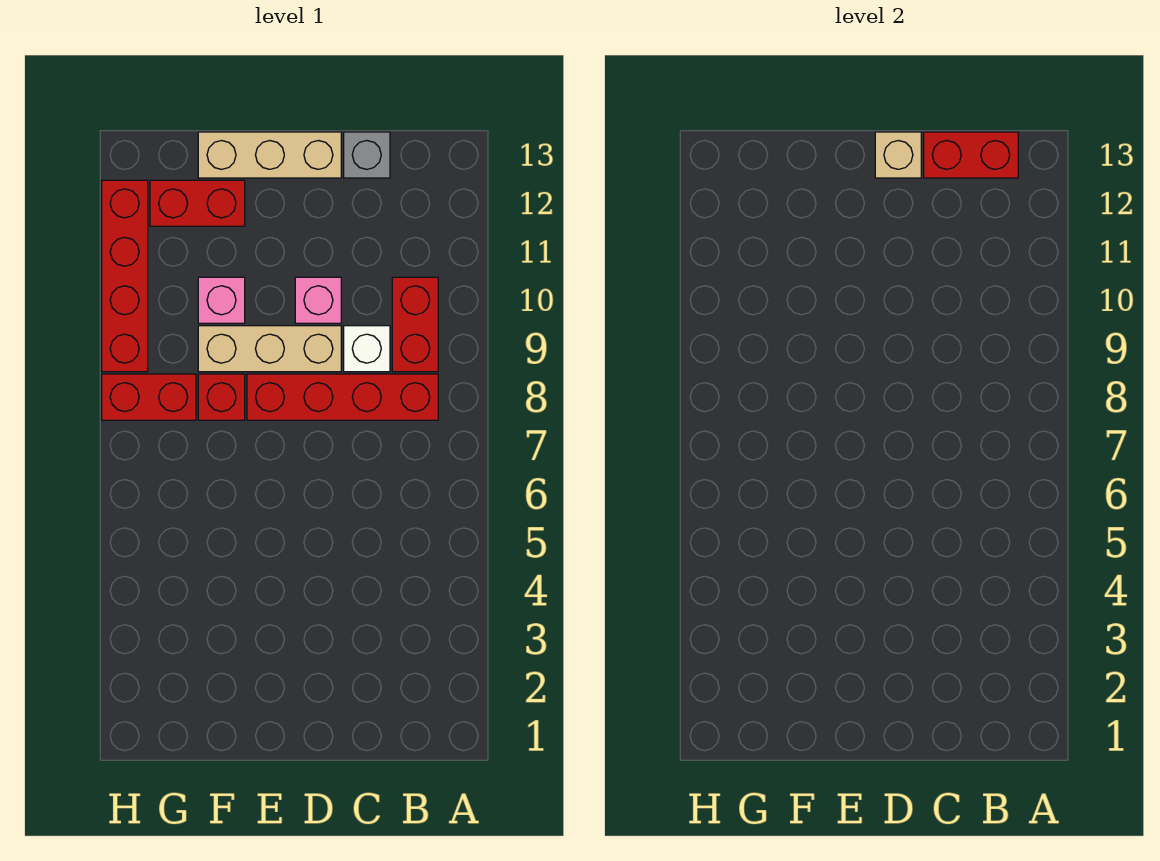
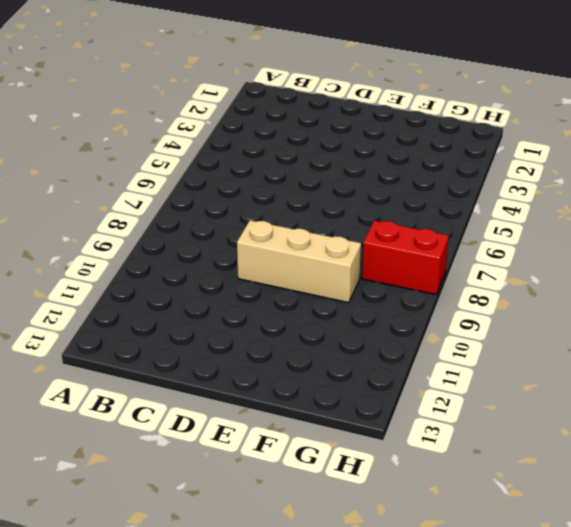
none -> red 1x4 brick [247,374,438,420]
none -> red 1x2 brick [392,277,438,372]
none -> white 1x1 brick [344,326,390,372]

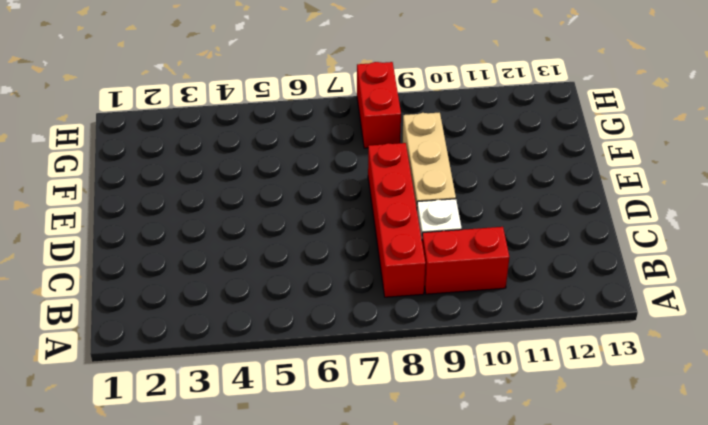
none -> grey 1x1 brick [344,132,390,178]
none -> pink 1x1 brick [295,277,341,323]
none -> tan 1x3 brick [198,132,341,178]

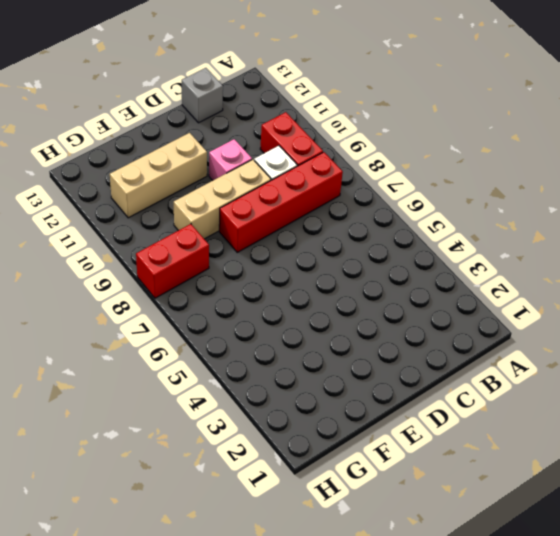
tan 1x3 brick [110,133,207,218] -> tan 1x3 brick moved to [198,132,341,178]
none -> red 1x1 brick [198,374,245,420]
none -> pink 1x1 brick [198,277,245,323]
none -> red 1x2 brick [150,180,245,226]

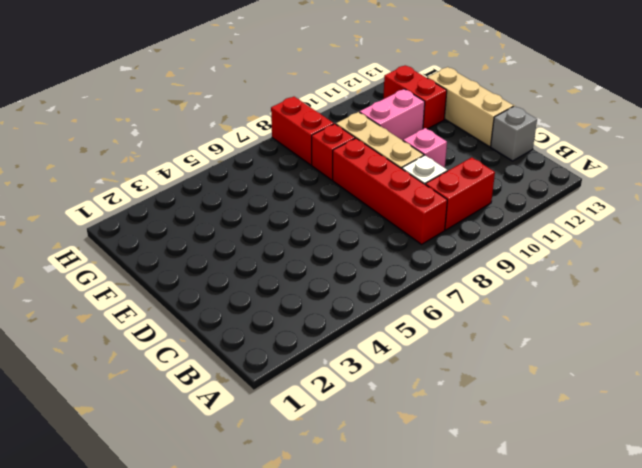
pink 1x2 brick [360,89,425,140] -> pink 1x1 brick [198,277,245,323]
none -> red 1x4 brick [102,180,148,372]
none -> red 1x2 brick [924,132,1018,178]
none -> tan 1x1 brick [875,132,921,178]

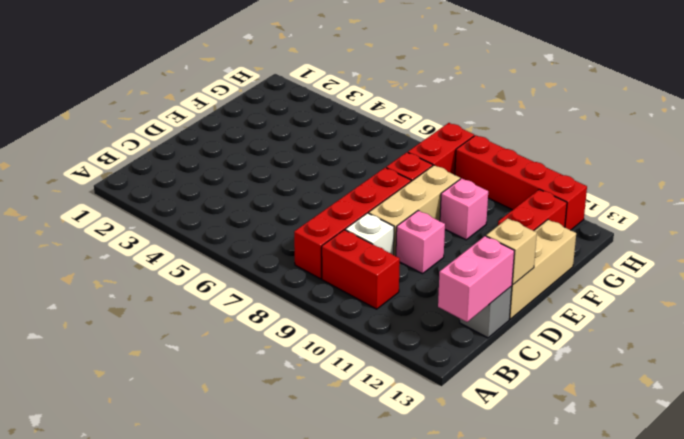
pink 1x2 brick [438,236,514,322] -> red 1x2 brick [924,132,1018,178]

